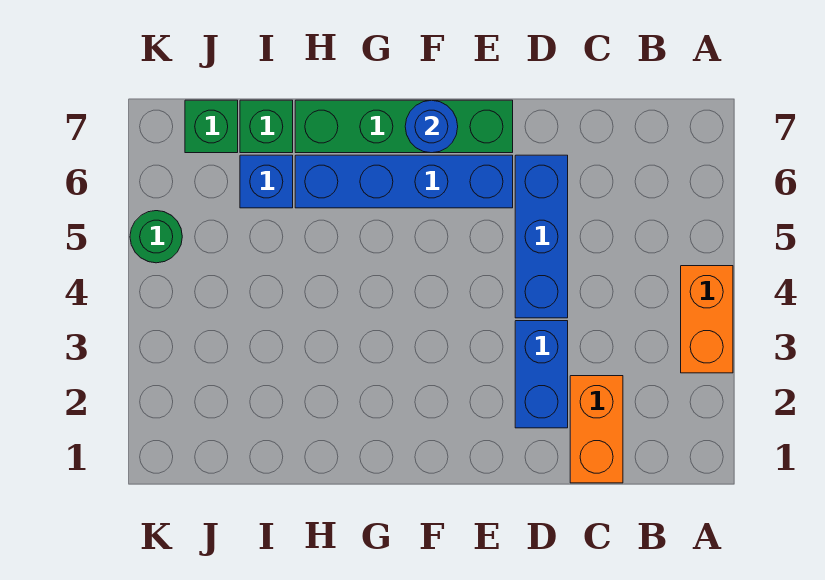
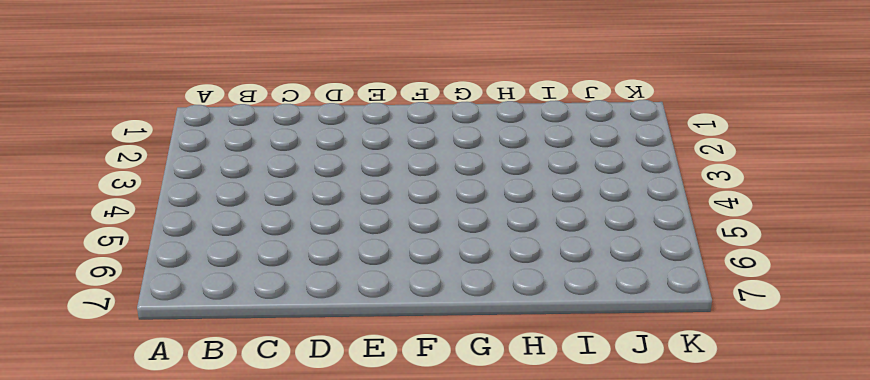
none -> orange 1x2 brick [681,266,733,373]
none -> orange 1x2 brick [570,376,623,483]

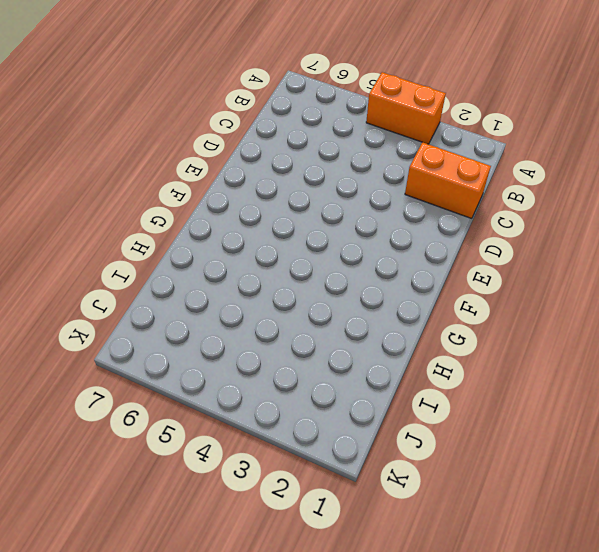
none -> blue 1x2 brick [515,321,568,428]
none -> blue 1x3 brick [515,155,568,318]

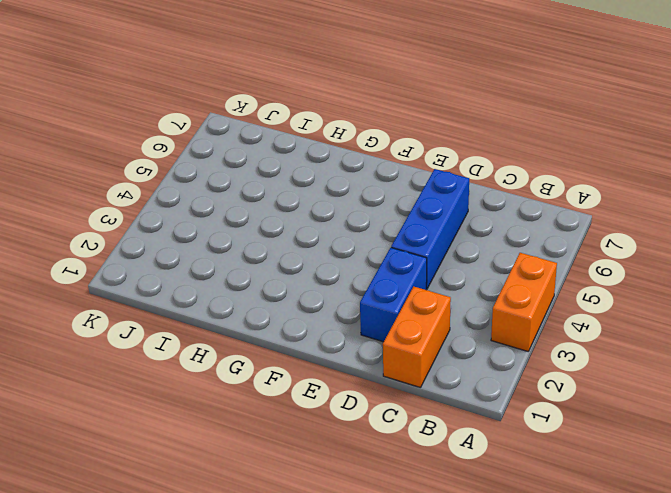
none -> blue 1x4 brick [295,155,513,208]
none -> green 1x4 brick [295,100,513,153]

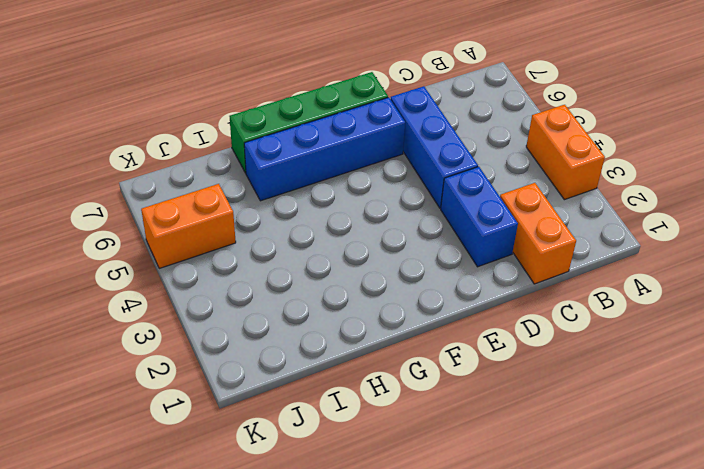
orange 1x2 brick [141,184,236,268] -> green 1x1 round brick [130,211,182,263]
none -> blue 1x1 brick [240,155,293,208]
none -> green 1x1 brick [240,100,293,153]

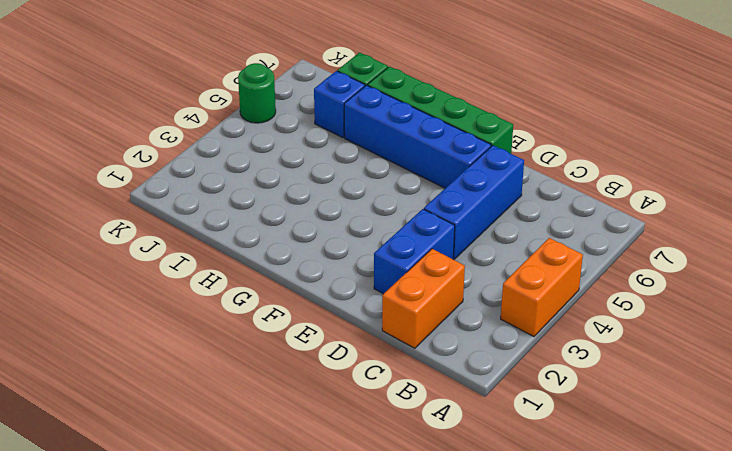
none -> green 1x1 brick [185,100,238,153]
none -> blue 1x1 round brick [405,100,458,153]

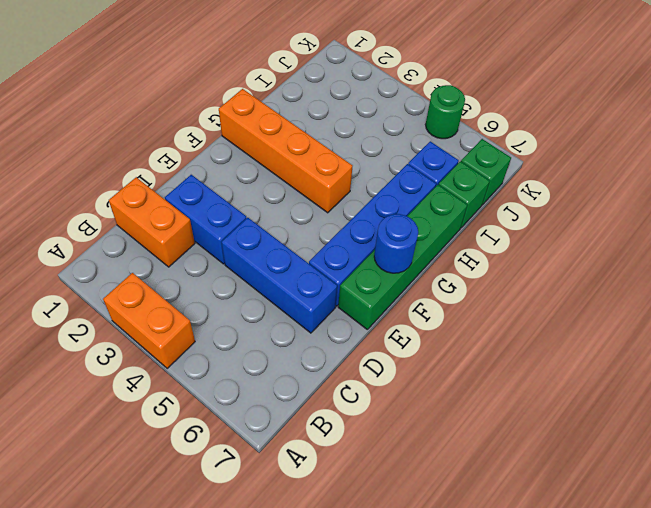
orange 1x4 brick [219,89,352,213] -> none

